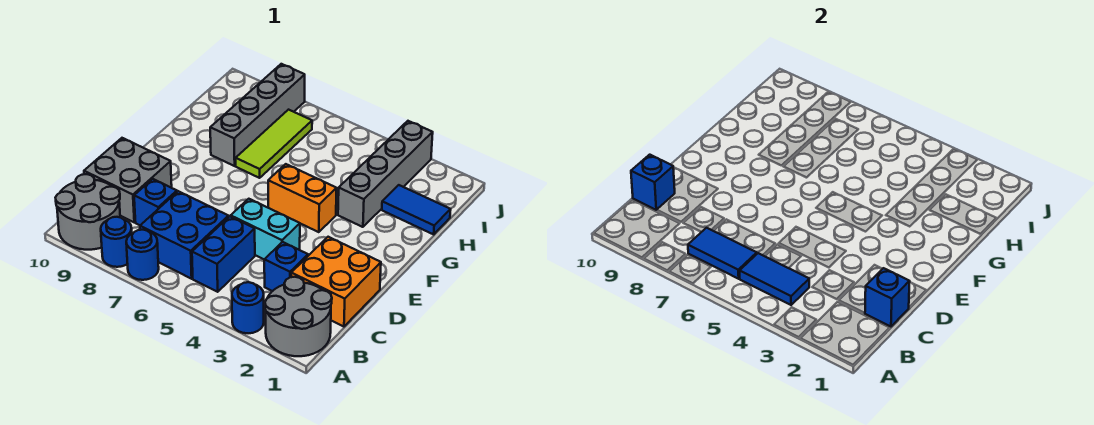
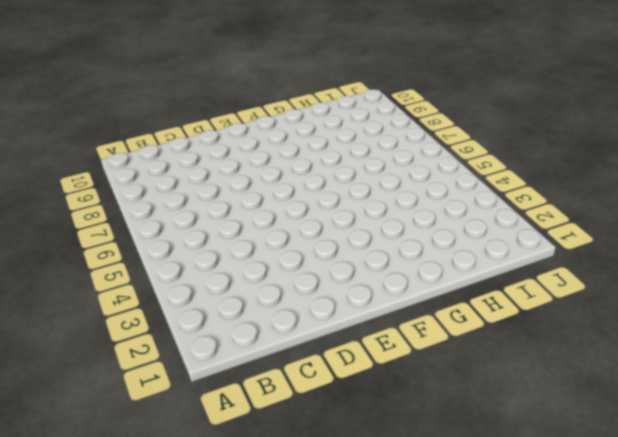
none -> grey 2x2 round brick [265,277,332,356]
none -> blue 1x1 round brick [232,282,264,333]
none -> blue 1x1 round brick [126,230,159,280]

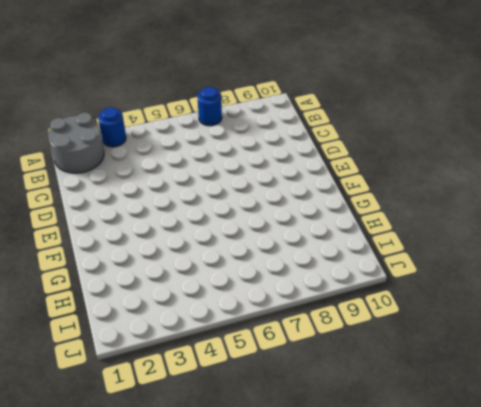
none -> blue 1x1 round brick [101,217,132,267]
none -> grey 2x2 round brick [55,174,120,250]
none -> blue 1x2 brick [192,216,255,292]

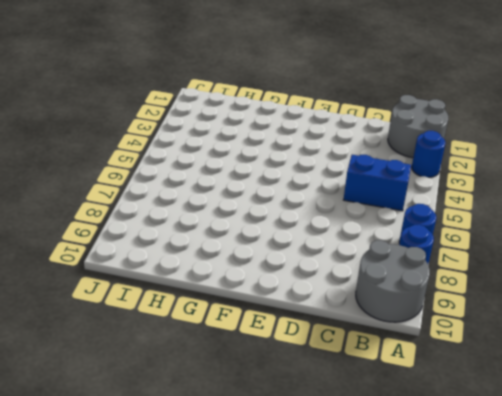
none -> blue 2x2 brick [140,191,229,279]
none -> orange 2x2 brick [291,237,381,327]
none -> blue 1x1 brick [264,242,308,291]

